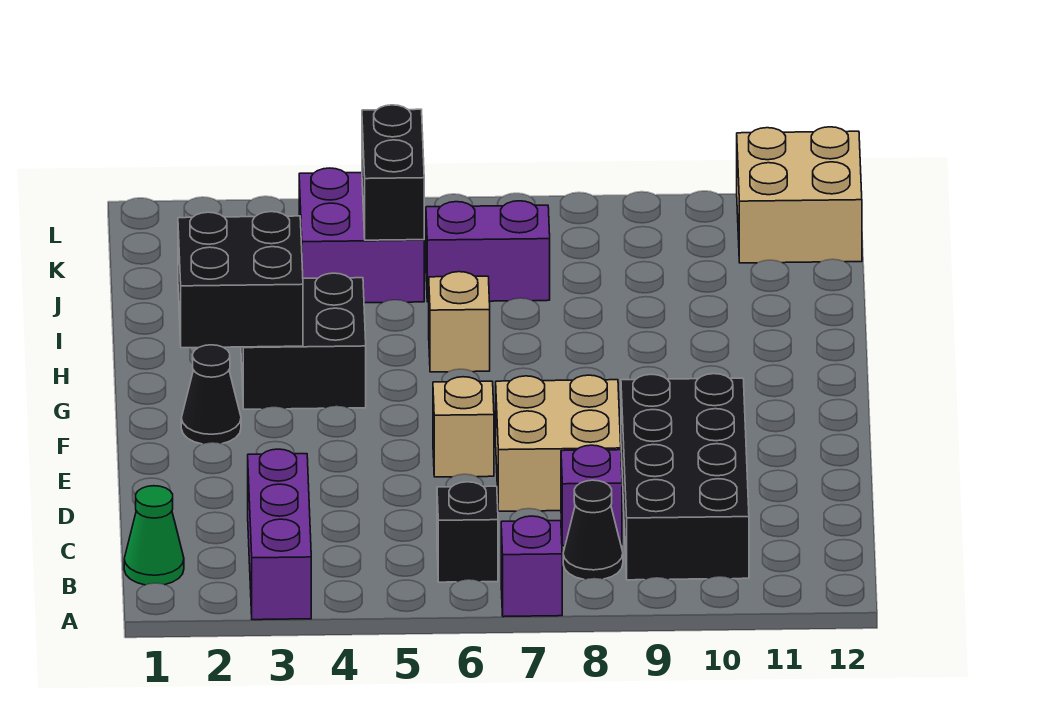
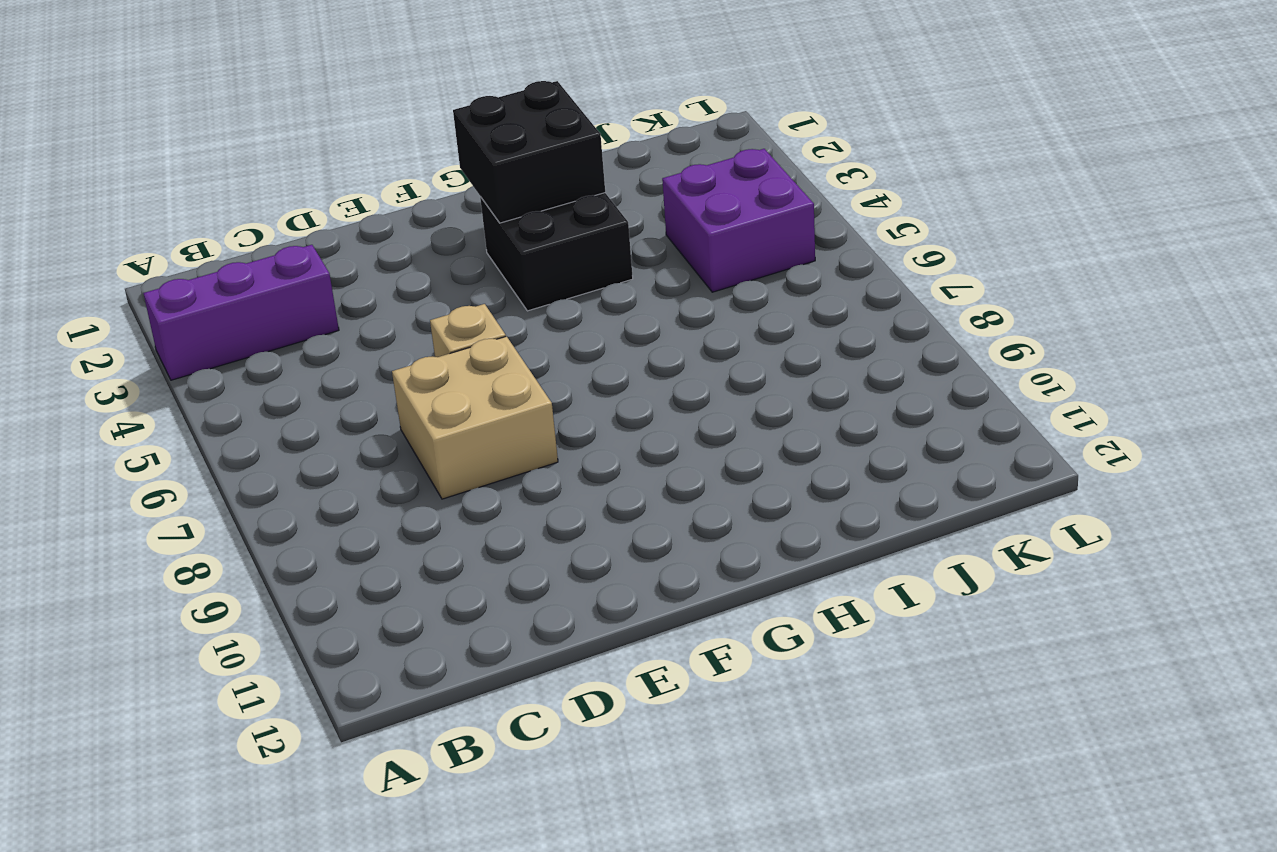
none -> purple 1x1 brick [501,516,562,617]
none -> green 1x1 cone [124,486,184,585]
none -> black 1x1 brick [437,482,498,582]

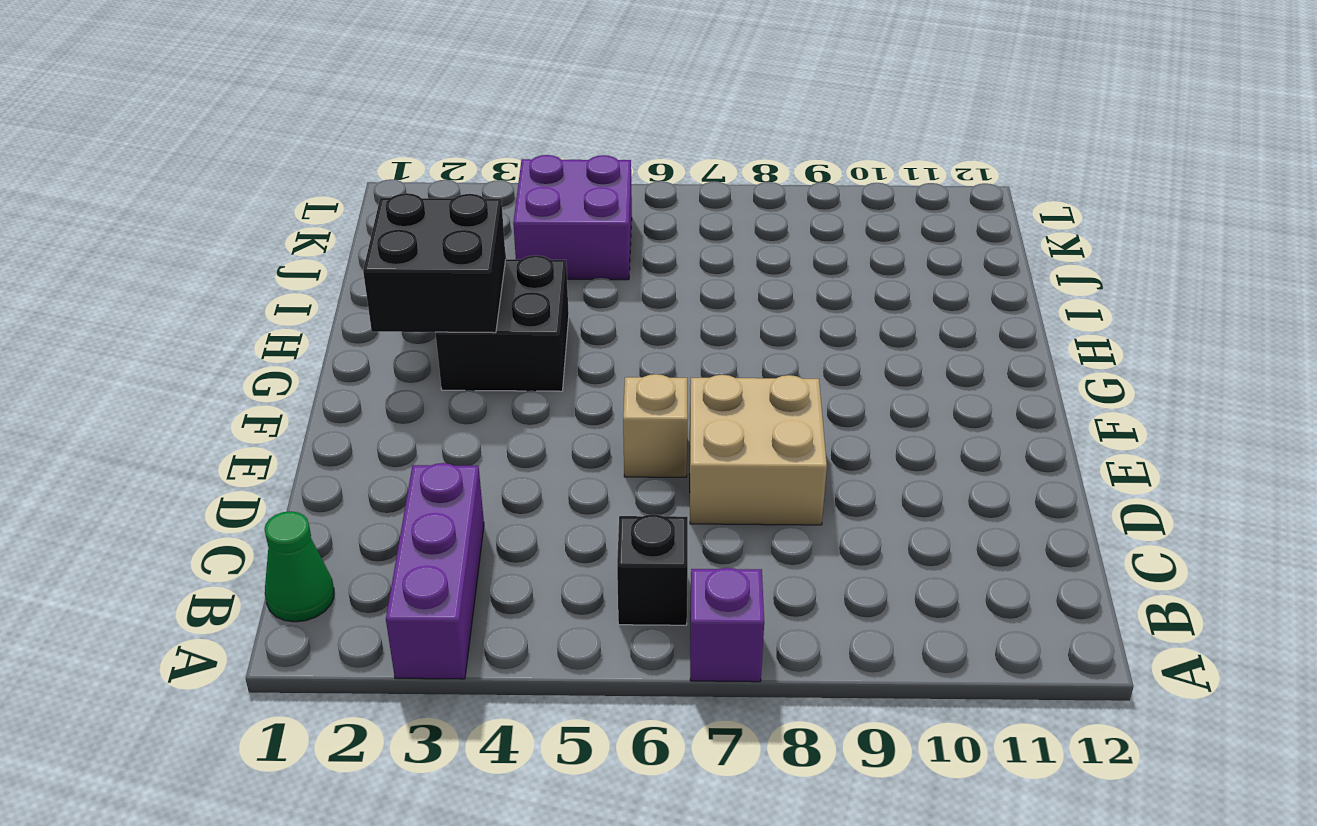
none -> black 1x1 cone [563,480,623,580]
none -> black 2x4 brick [621,374,749,580]
none -> purple 1x1 brick [561,445,622,546]

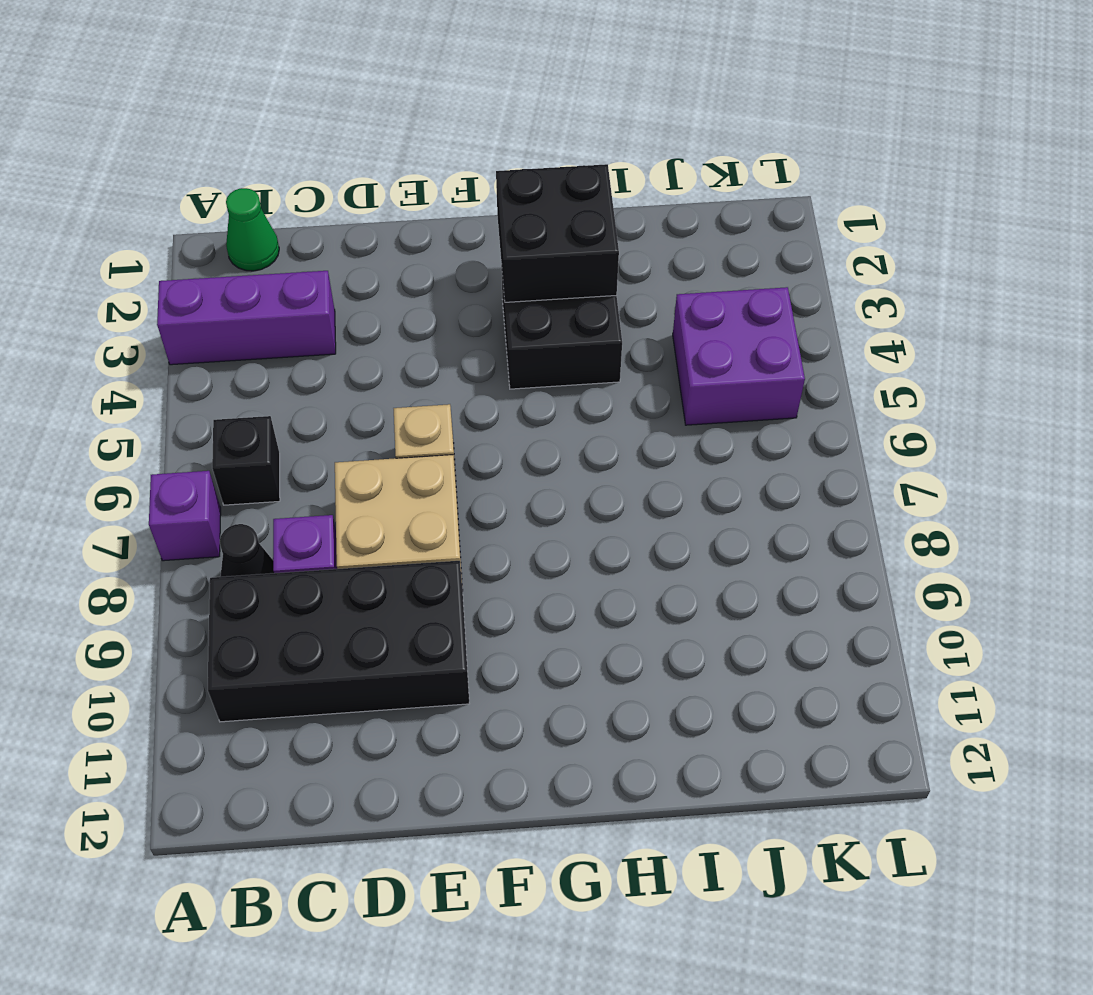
none -> black 1x1 cone [181,345,241,444]
none -> tan 1x1 brick [429,272,490,372]
none -> purple 1x2 brick [426,201,550,302]

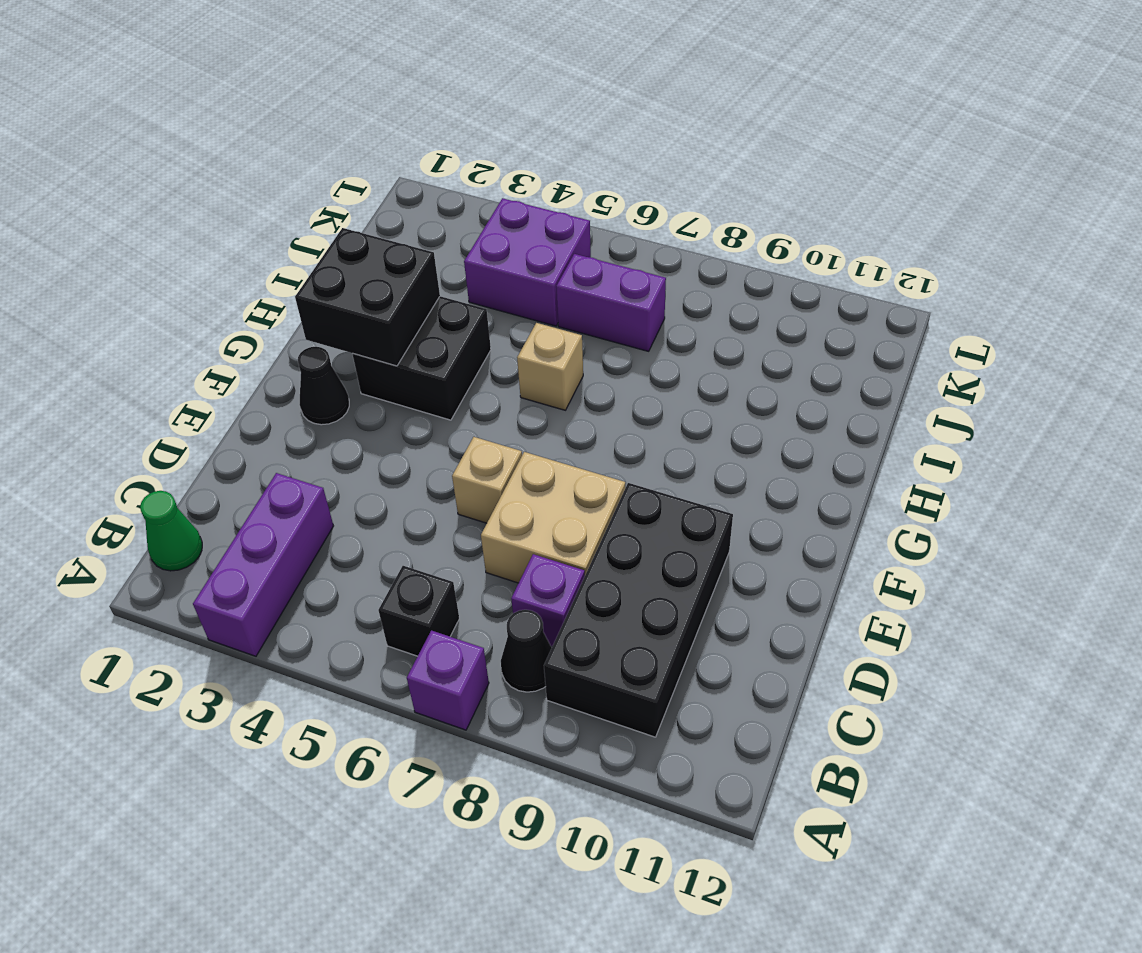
none -> tan 2x2 brick [737,127,862,263]
none -> black 1x2 brick [362,105,424,240]

